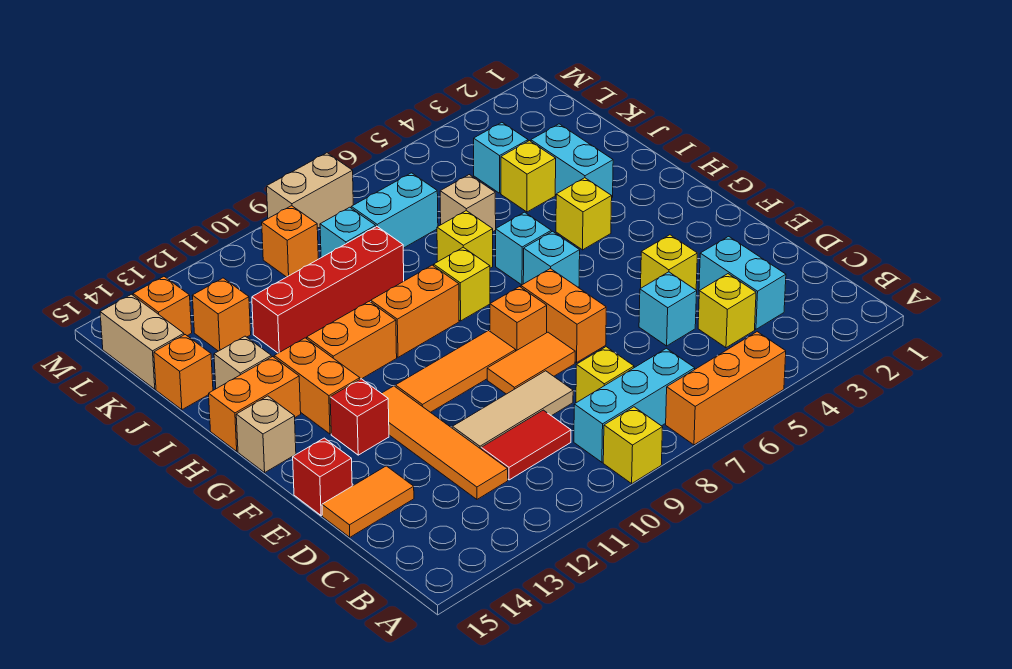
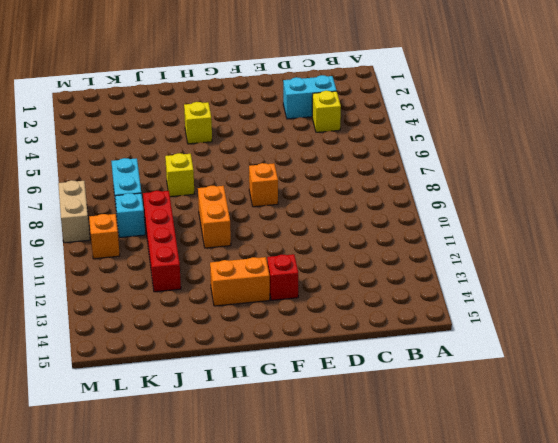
none -> orange 1x3 brick [666,332,786,445]
none -> yellow 1x1 brick [603,407,663,483]
none -> cyan 1x3 brick [574,348,695,462]
none -> yellow 1x1 brick [576,347,634,403]

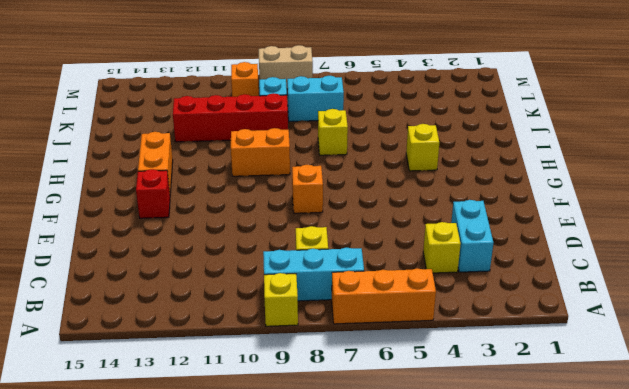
none -> red 1x2 tile [481,410,571,480]
none -> orange 1x4 tile [382,386,508,499]
none -> cyan 1x1 brick [639,272,697,346]
none -> tan 1x3 tile [452,371,573,449]

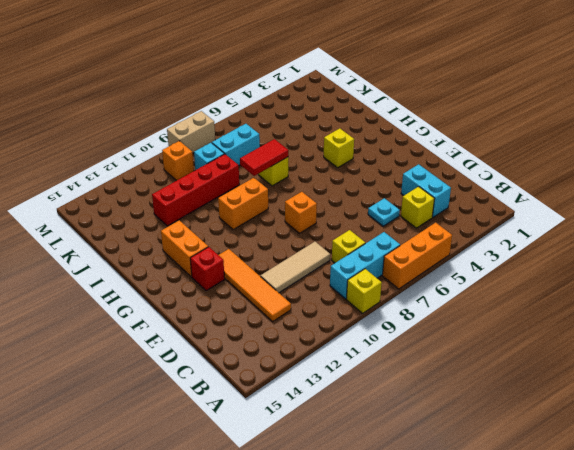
cyan 1x1 plate [368,198,400,226] -> cyan 1x1 brick [639,272,697,346]
red 1x2 tile [240,139,288,176] -> red 1x2 tile moved to [481,410,571,480]
none -> orange 1x2 tile [322,466,414,537]
none -> yellow 1x1 brick [641,235,697,290]
none -> orange 1x2 brick [521,268,606,362]
none -> orange 1x2 tile [487,332,575,394]

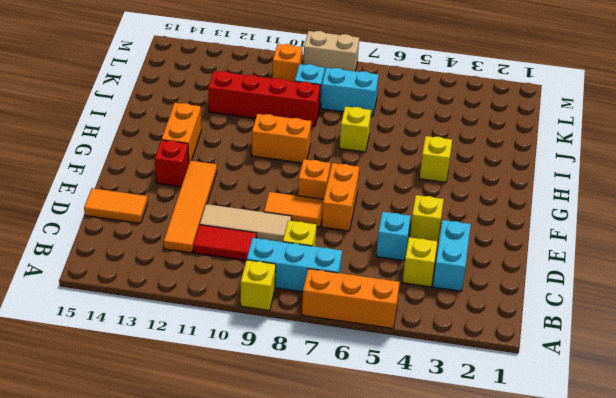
none -> red 1x1 brick [293,438,352,516]
none -> orange 1x3 tile [396,331,516,412]
none -> cyan 1x1 brick [523,231,580,288]
none -> tan 1x1 brick [236,396,296,472]

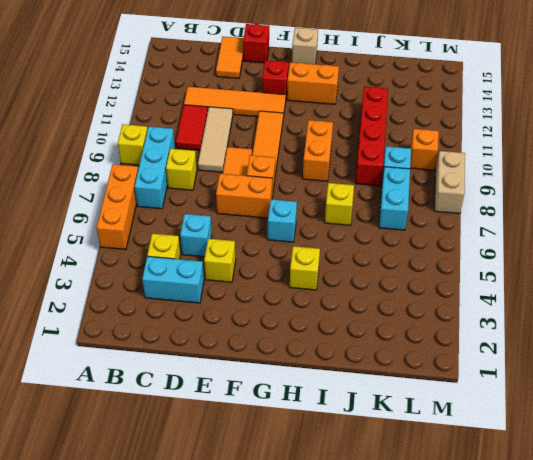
none -> cyan 1x1 brick [496,212,551,285]
none -> yellow 1x1 brick [434,247,490,321]
none -> orange 1x2 brick [307,301,397,379]
none -> orange 1x2 brick [209,357,301,451]

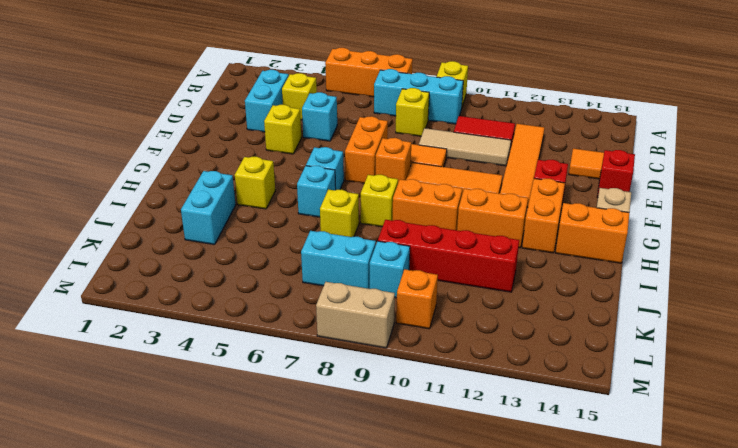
none -> tan 1x1 brick [214,336,271,389]
none -> yellow 1x1 brick [501,141,556,212]
none -> tan 1x1 brick [440,175,496,231]
none -> orange 1x1 brick [154,335,213,410]

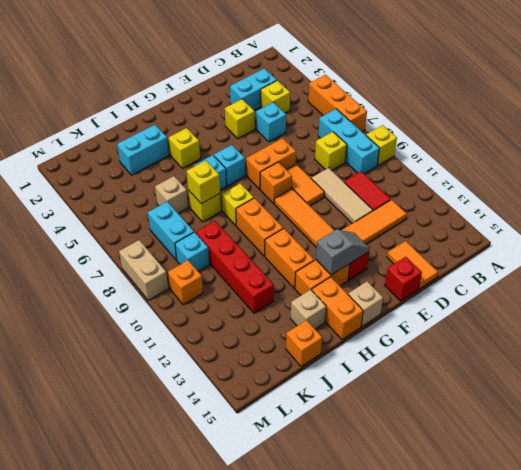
grey 1x2 slope [316,229,370,275] -> none
yellow 1x1 brick [187,161,220,204] -> yellow 1x1 brick moved to [501,141,556,212]
none -> cyan 1x1 brick [474,123,528,193]
none -> orange 1x1 brick [192,278,251,351]
none -> tan 1x2 brick [100,294,184,389]
none -> orange 1x1 brick [133,277,192,336]

